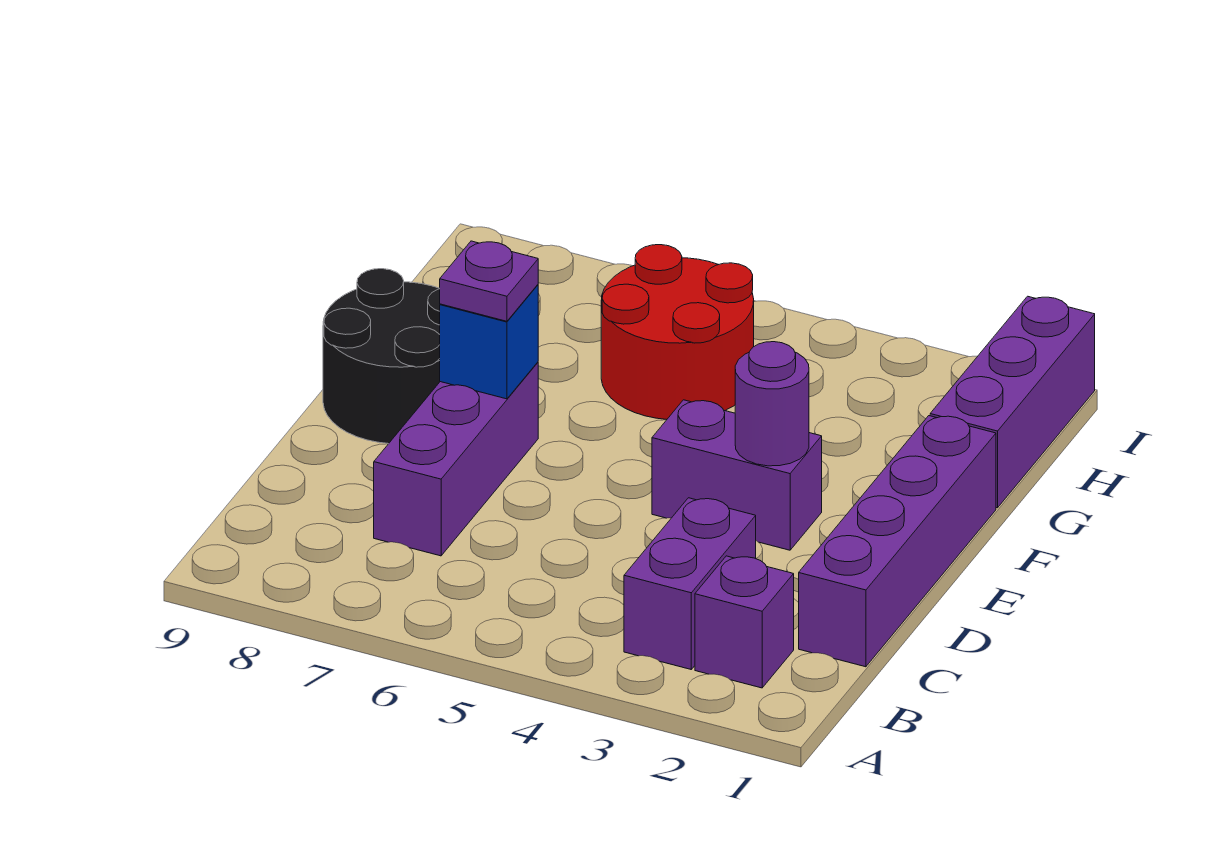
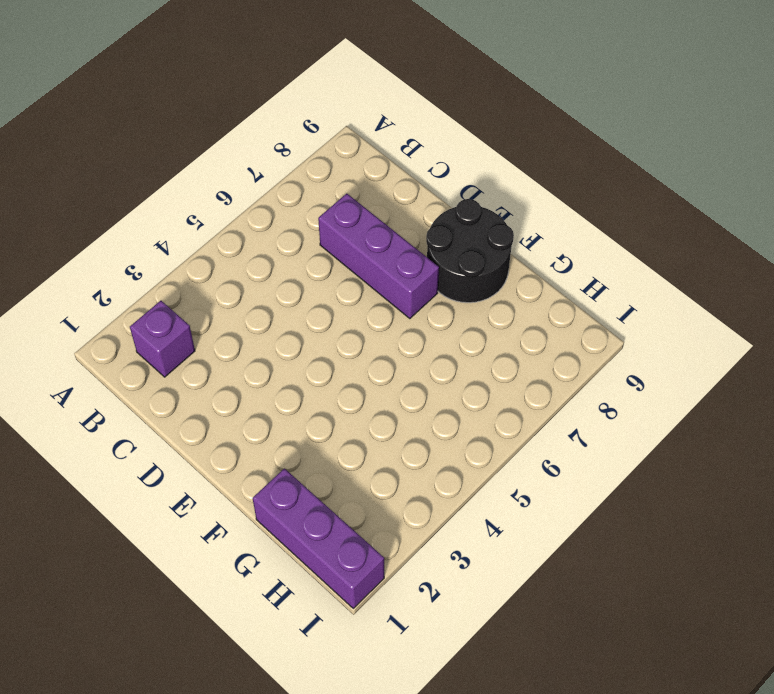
none -> purple 1x2 brick [624,498,756,669]
none -> purple 1x4 brick [799,416,996,667]

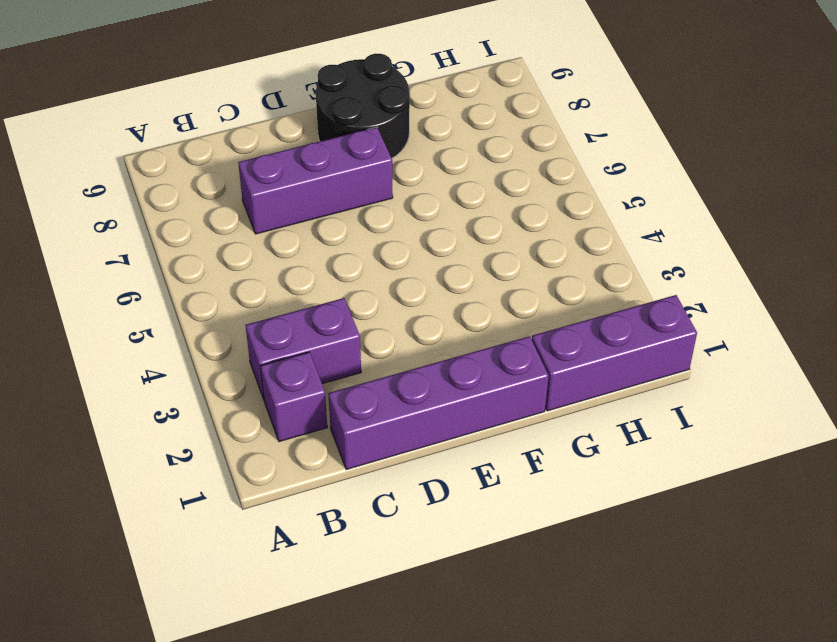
none -> purple 1x2 brick [652,400,822,550]
none -> red 2x2 round brick [601,245,754,419]

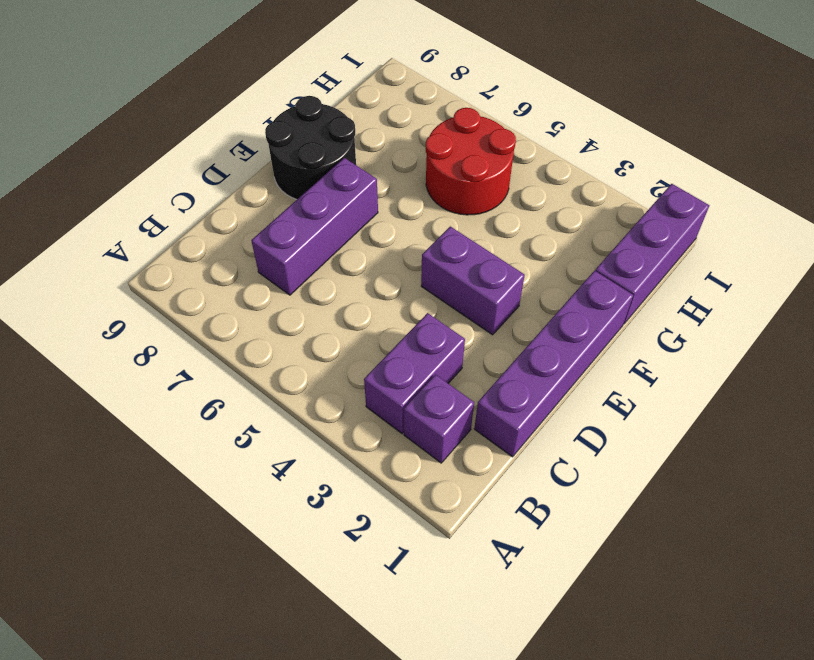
none -> purple 1x1 round brick [735,342,809,466]
none -> blue 1x1 brick [440,285,538,399]

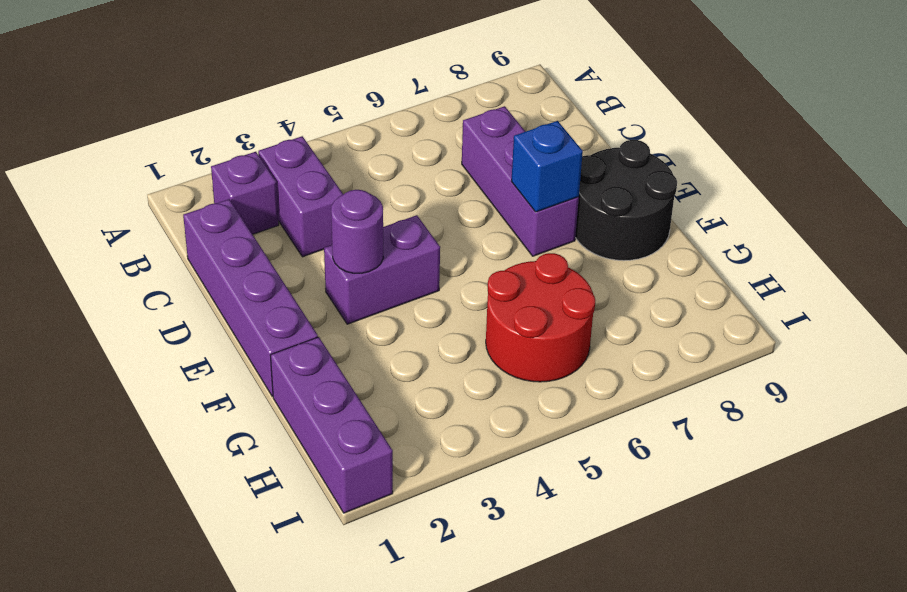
none -> purple 1x1 plate [440,241,538,321]

